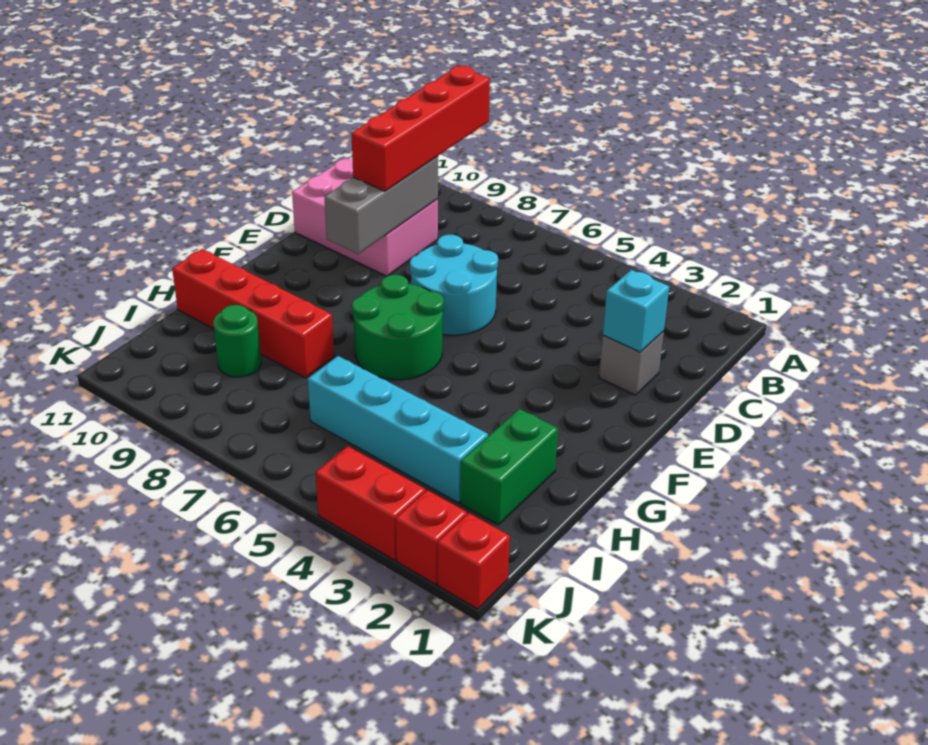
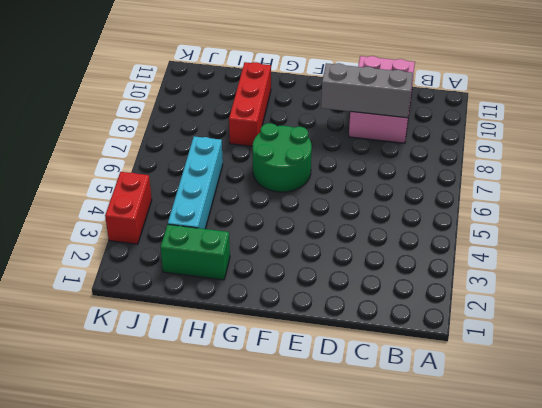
red 1x3 brick [229,62,271,146] -> red 1x4 brick [172,249,334,378]
none -> grey 1x1 brick [599,331,664,395]
none -> cyan 2x2 round brick [410,235,498,335]
none -> green 1x1 round brick [213,305,261,377]

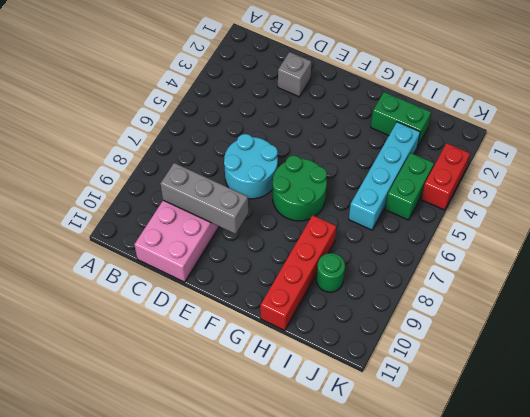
green 1x2 brick [385,153,434,220] -> none
none -> red 1x1 brick [437,513,510,609]
none -> red 1x1 brick [396,490,467,584]
none -> cyan 1x1 brick [603,270,669,352]

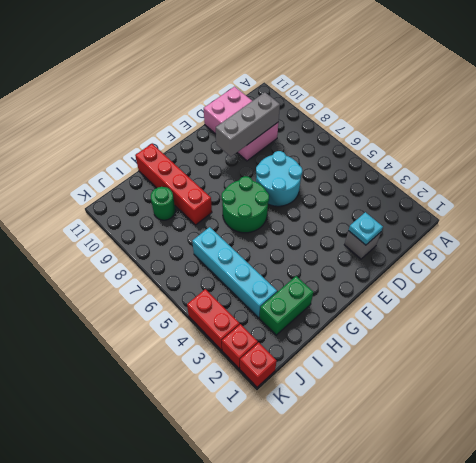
cyan 1x1 plate [348,212,383,245] -> cyan 1x1 brick [603,270,669,352]
none -> red 1x4 brick [351,66,490,191]

